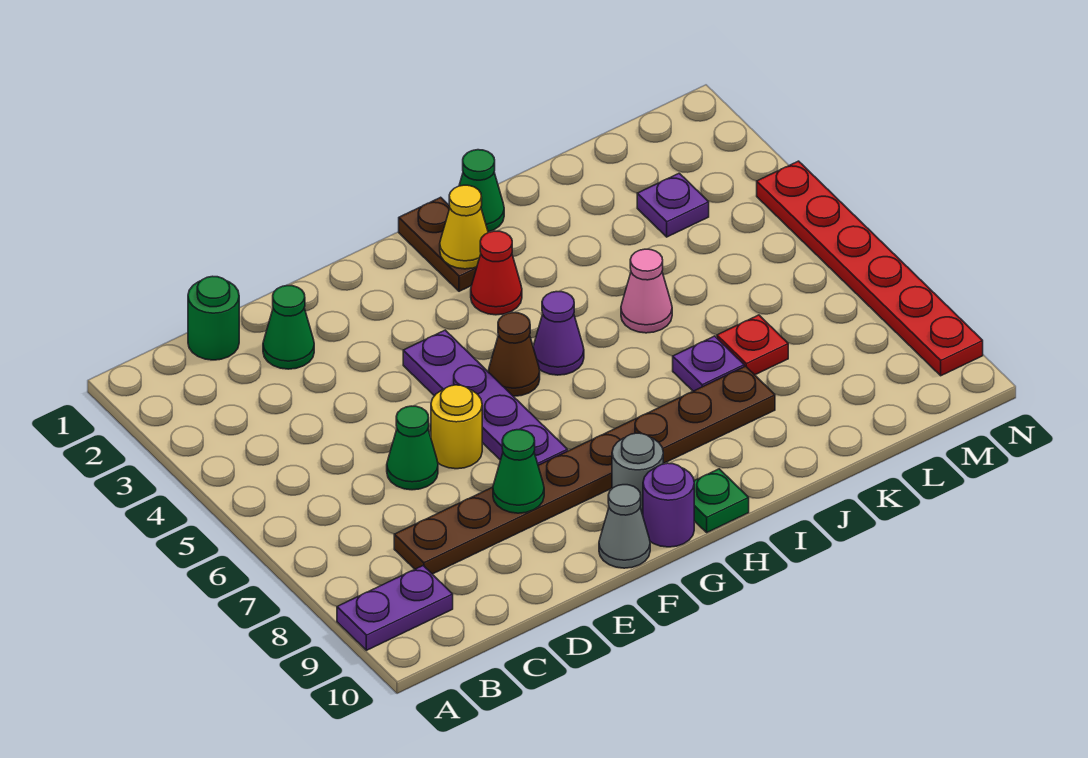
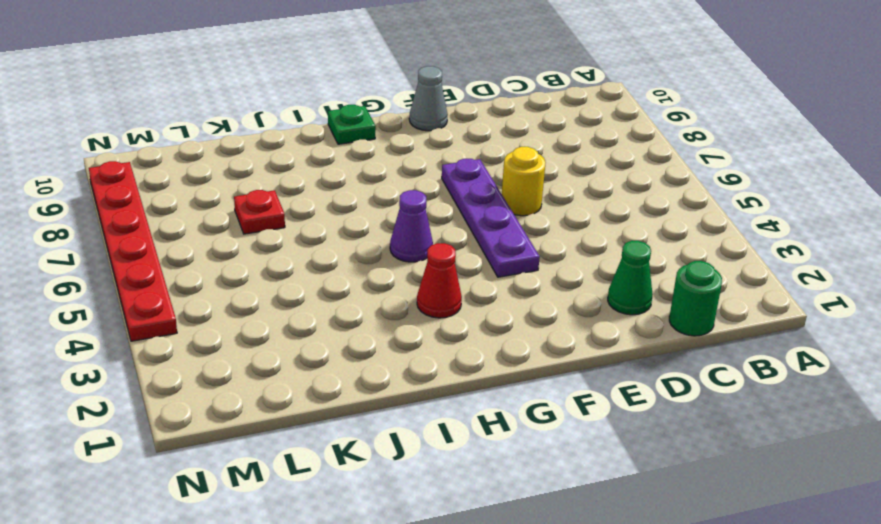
none -> purple 1x2 plate [337,566,453,650]
none -> brown 1x8 plate [394,366,775,574]
none -> green 1x1 cone [387,406,438,490]

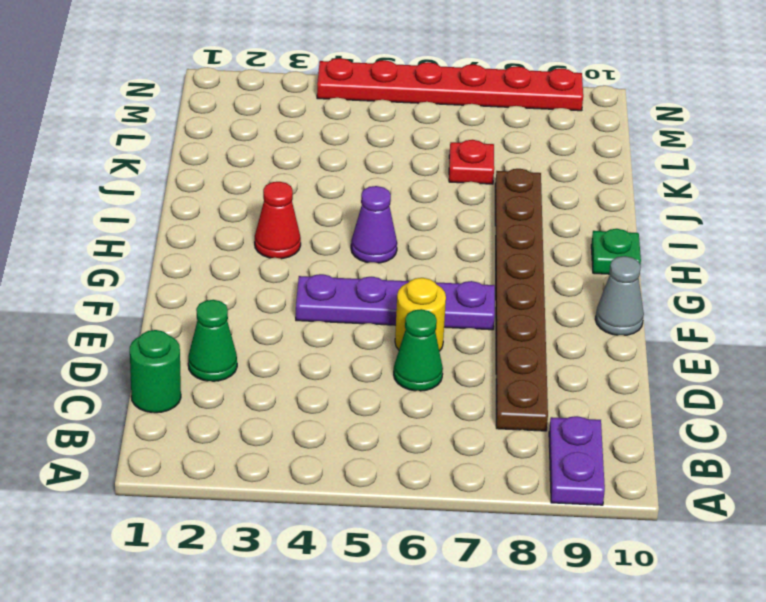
none -> brown 1x1 cone [488,313,540,396]
none -> grey 1x1 round brick [612,433,663,515]
none -> purple 1x1 round brick [643,463,694,547]

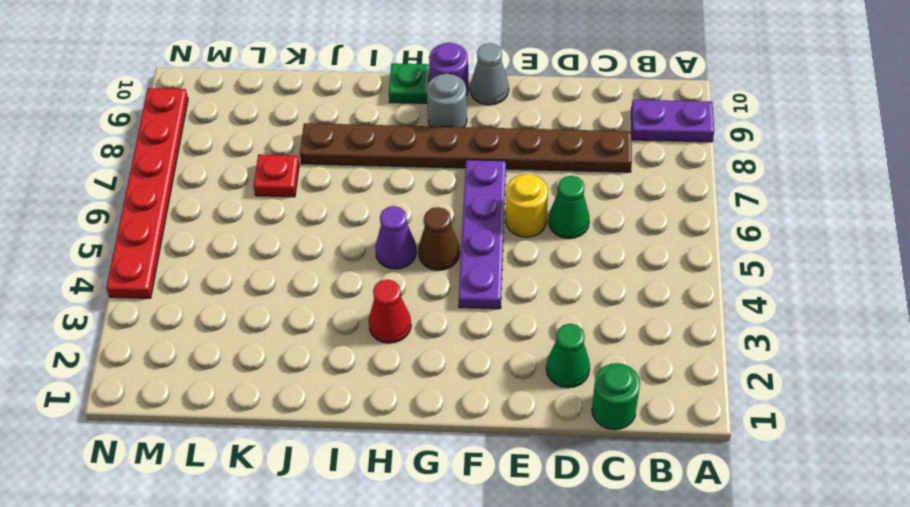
none -> brown 1x2 plate [399,197,477,291]
none -> green 1x1 cone [459,150,504,232]
none -> pink 1x1 cone [621,249,672,333]

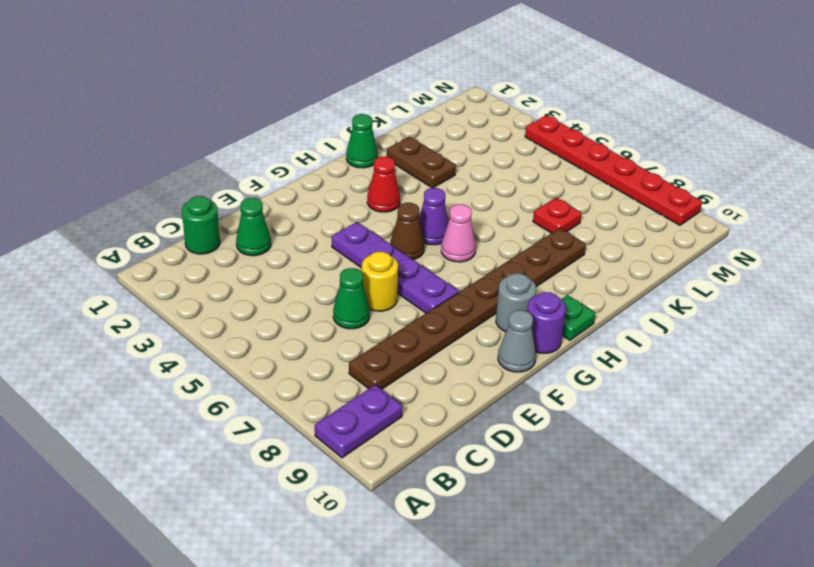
pink 1x1 cone [441,204,476,262] -> pink 1x1 cone moved to [621,249,672,333]
brown 1x2 plate [387,137,456,188] -> brown 1x2 plate moved to [399,197,477,291]
none -> purple 1x1 plate [673,336,744,391]
none -> purple 1x1 plate [637,173,709,237]
none -> green 1x1 cone [493,430,544,513]

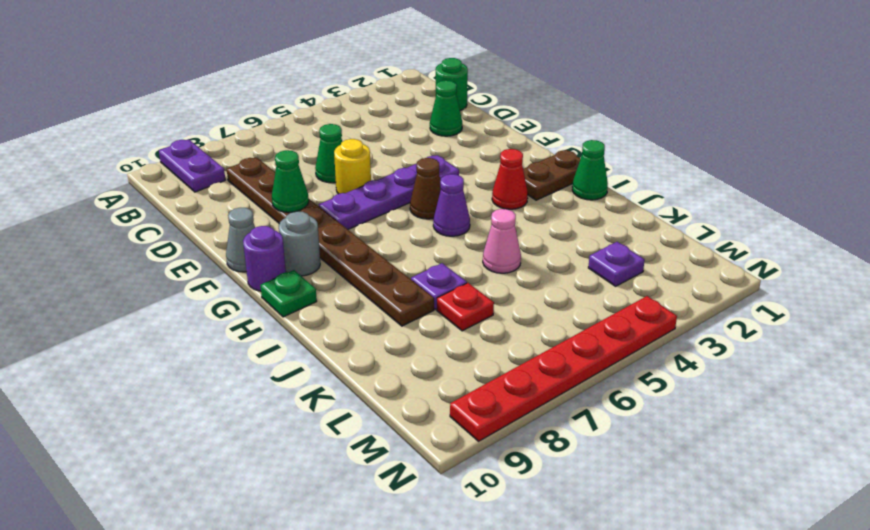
none -> yellow 1x1 cone [440,185,488,269]

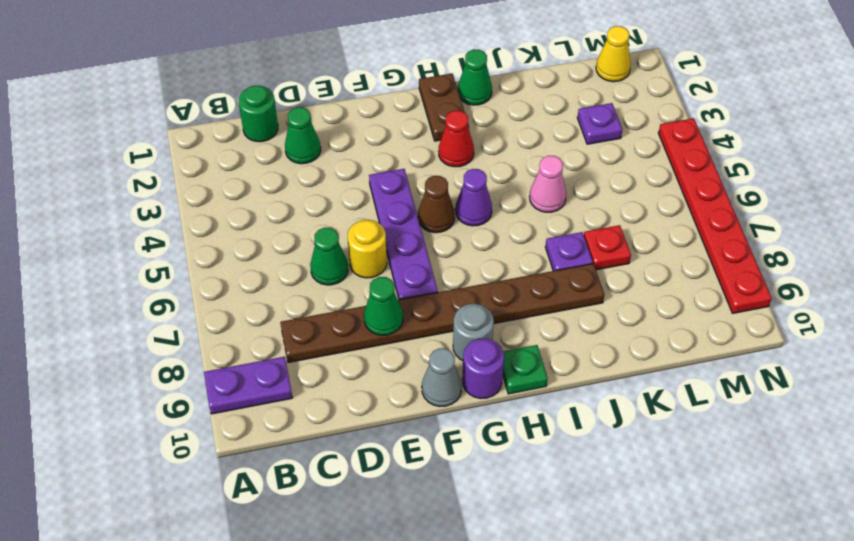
yellow 1x1 cone [596,26,631,82] -> yellow 1x1 cone moved to [440,185,488,269]

